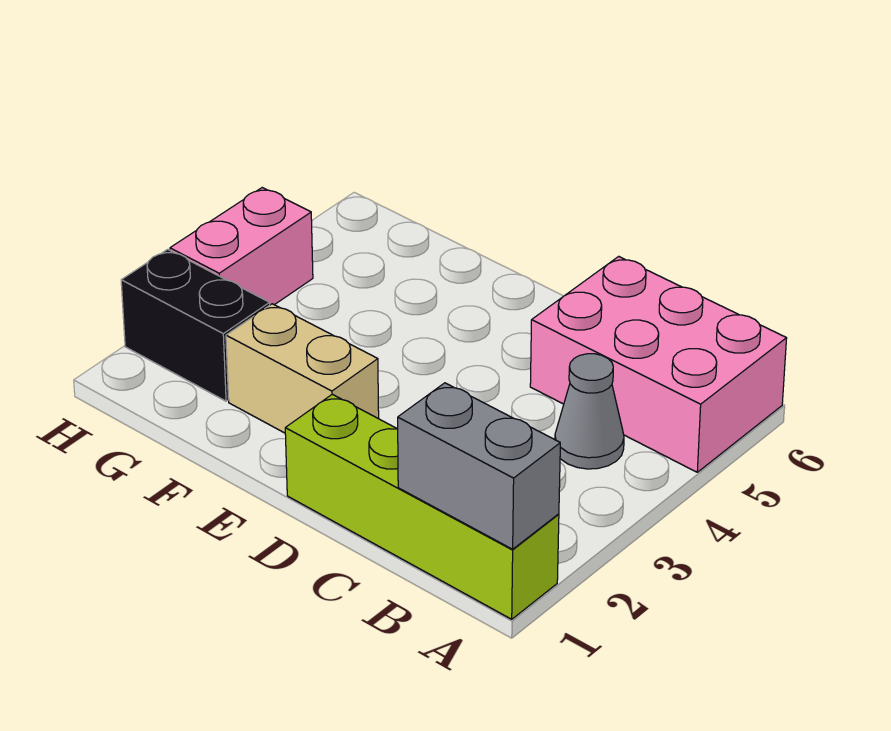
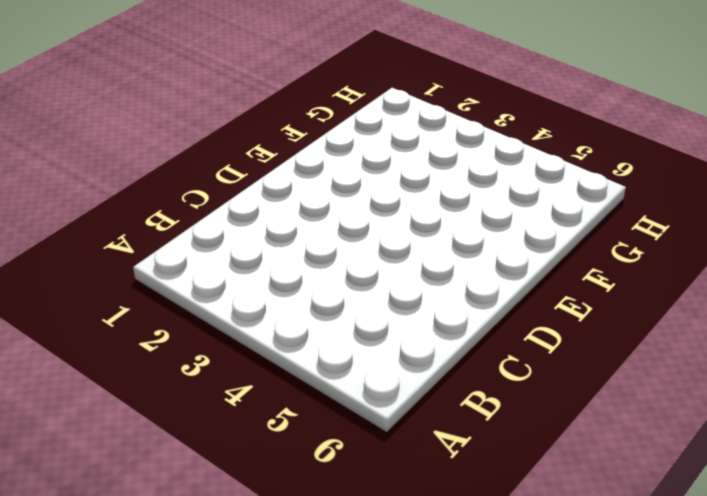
none -> lime 1x4 brick [285,394,559,619]
none -> pink 2x3 brick [530,256,787,472]

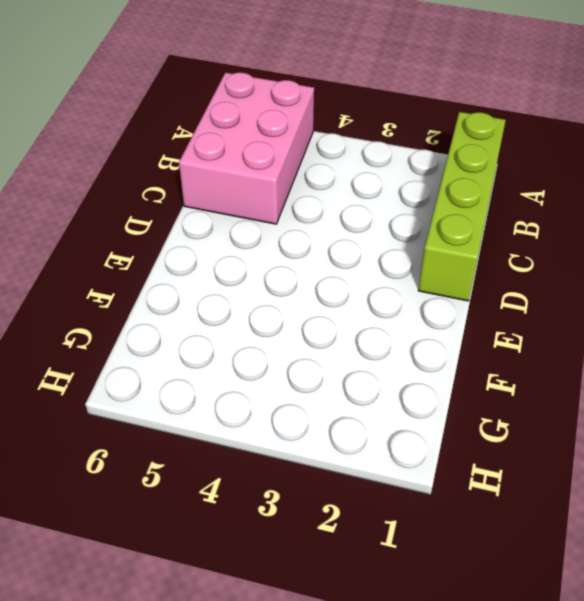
none -> grey 1x1 cone [555,354,624,469]
none -> tan 1x2 brick [226,304,379,433]

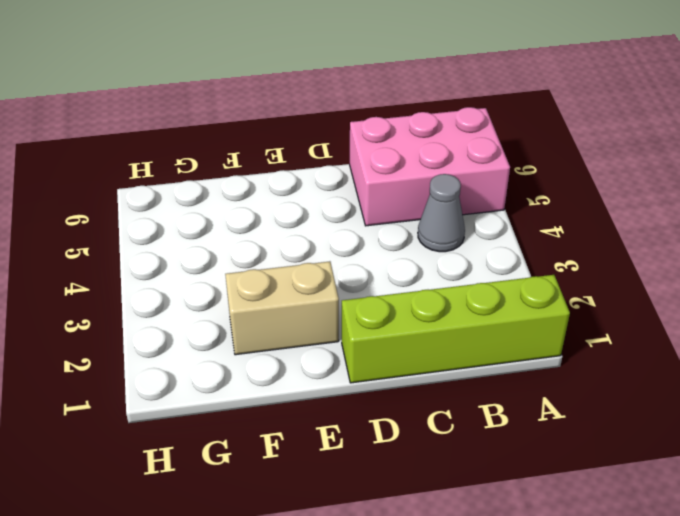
none -> black 1x2 brick [121,249,270,401]
none -> pink 1x2 brick [170,188,313,305]

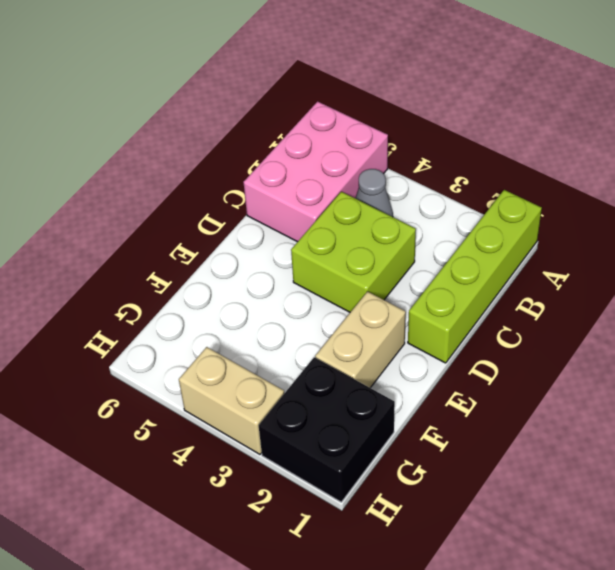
lime 2x2 brick [291,192,416,312] -> none
black 2x2 brick [259,357,395,502] -> black 1x2 brick [121,249,270,401]
tan 1x2 brick [179,347,284,454] -> pink 1x2 brick [170,188,313,305]
none -> grey 1x2 brick [398,383,560,549]

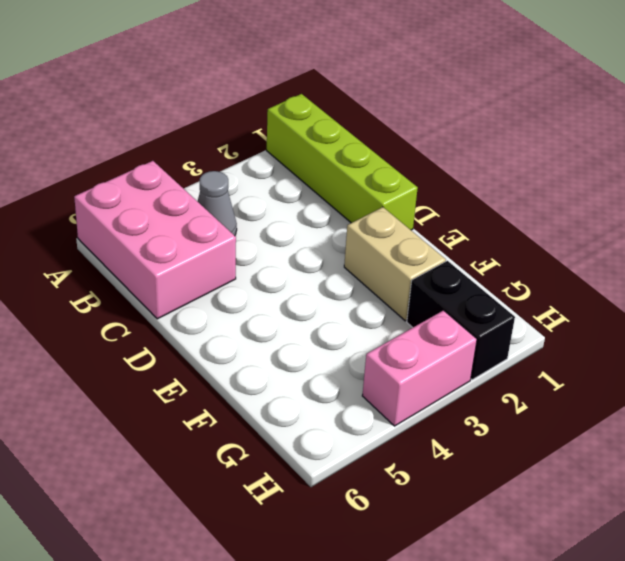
none -> grey 1x2 brick [398,383,560,549]

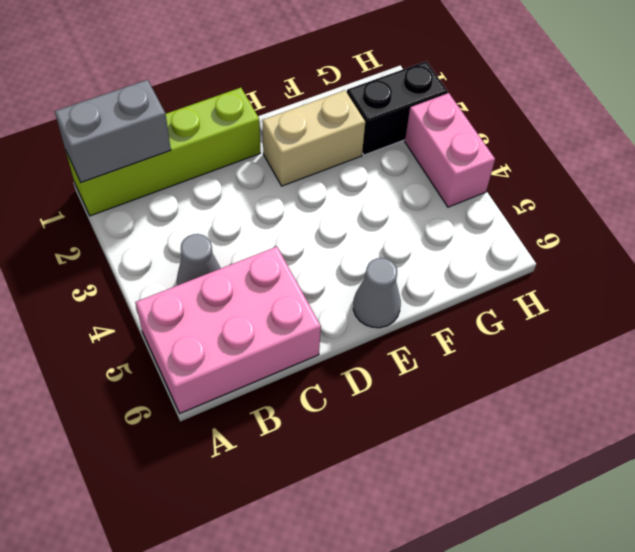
grey 1x1 cone [353,258,401,328] -> none

